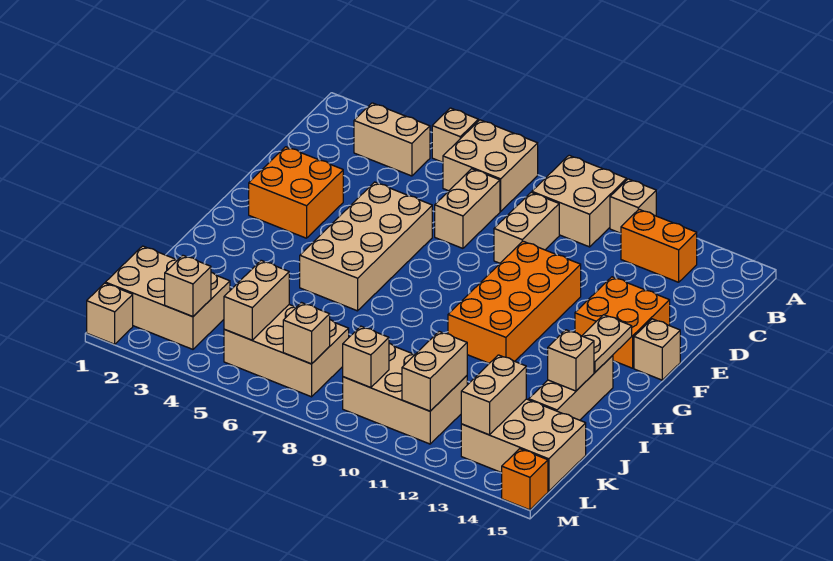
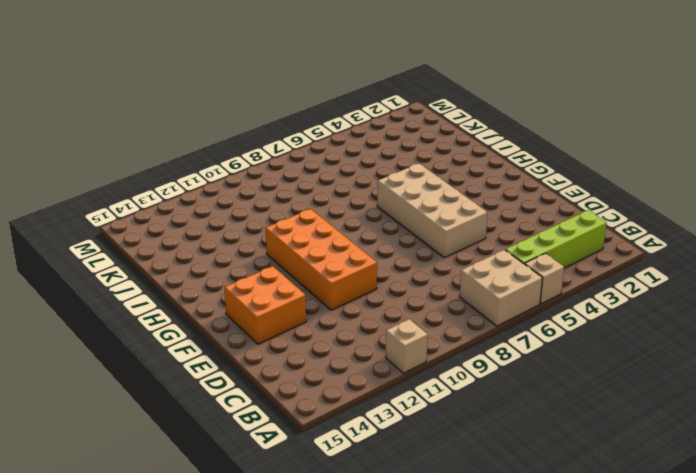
lime 1x4 brick [505,210,606,268] -> tan 1x2 brick [354,103,430,176]
none -> tan 2x2 brick [532,155,627,247]
none -> orange 1x2 brick [621,209,697,282]
none -> tan 1x2 brick [435,169,500,248]

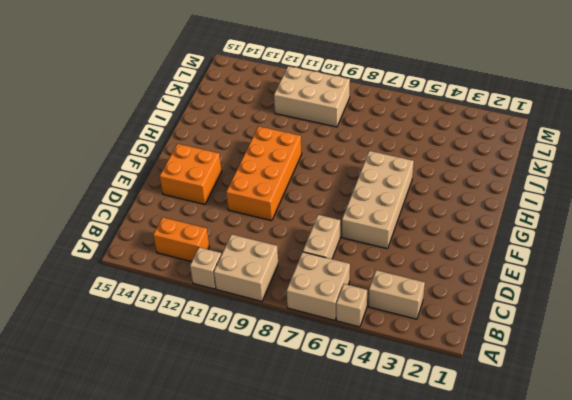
none -> tan 1x2 brick [494,192,559,263]
none -> orange 2x2 brick [249,147,343,238]
none -> tan 1x1 brick [634,319,680,380]

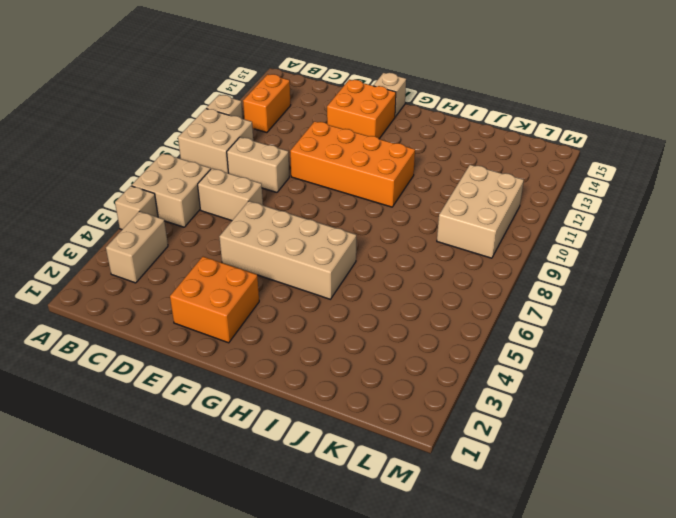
none -> tan 1x3 brick [529,355,613,420]
none -> tan 2x3 brick [106,246,230,349]
none -> tan 2x3 brick [224,305,349,397]

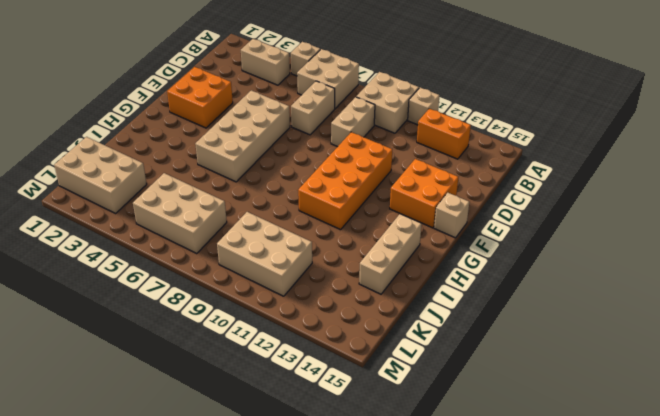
none -> tan 2x3 brick [461,399,586,491]
none -> tan 1x1 brick [87,283,133,344]
none -> orange 1x1 brick [502,449,548,510]

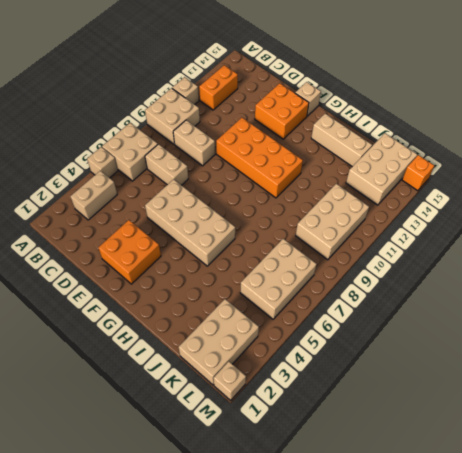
none -> tan 1x2 plate [582,315,632,372]
none -> tan 1x1 brick [548,330,594,391]
none -> tan 1x2 brick [224,260,289,340]

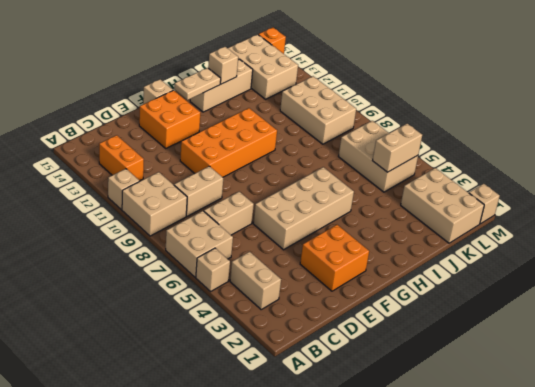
none -> tan 1x2 brick [402,331,467,411]
none -> tan 1x2 brick [461,355,526,435]
none -> tan 1x1 brick [165,255,211,317]

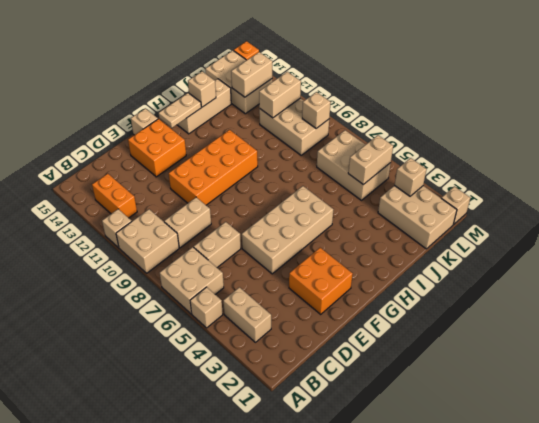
none -> tan 1x1 brick [283,303,330,364]

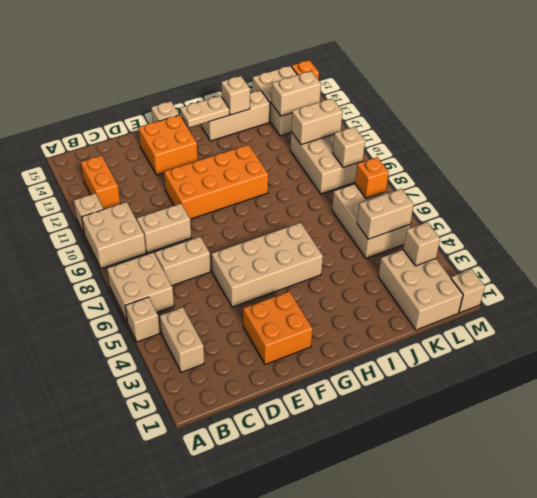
orange 1x1 brick [355,157,389,199] -> tan 1x1 brick [283,303,330,364]

